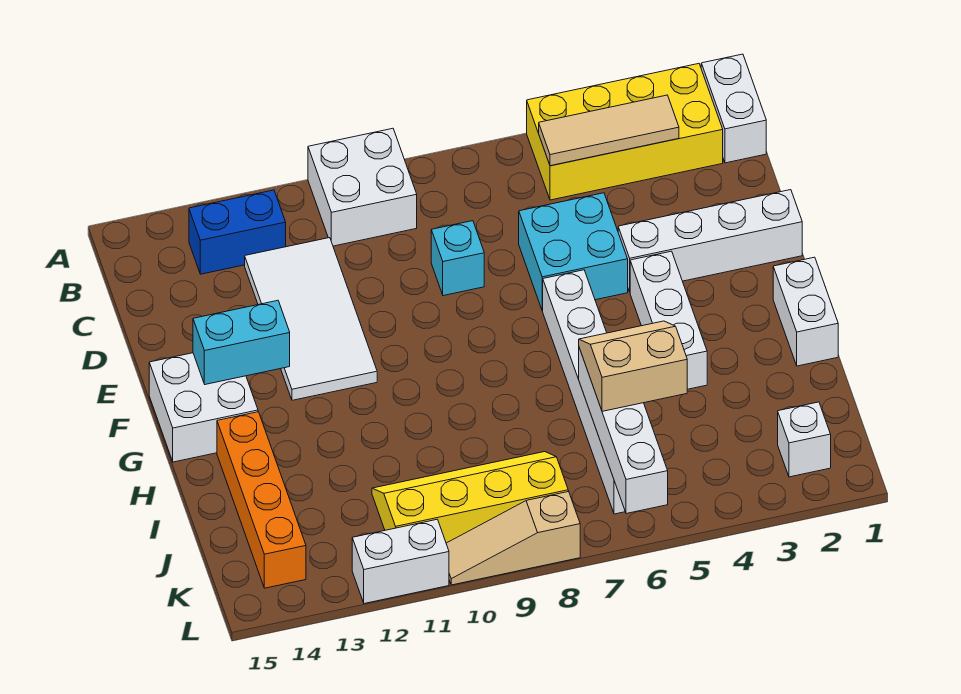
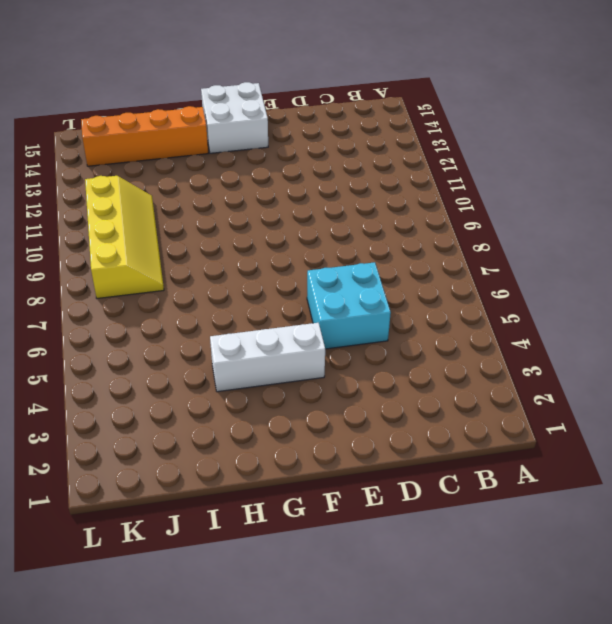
none -> white 1x2 brick [701,54,766,163]
none -> yellow 2x4 brick [527,64,723,200]
none -> white 2x2 brick [308,128,417,246]

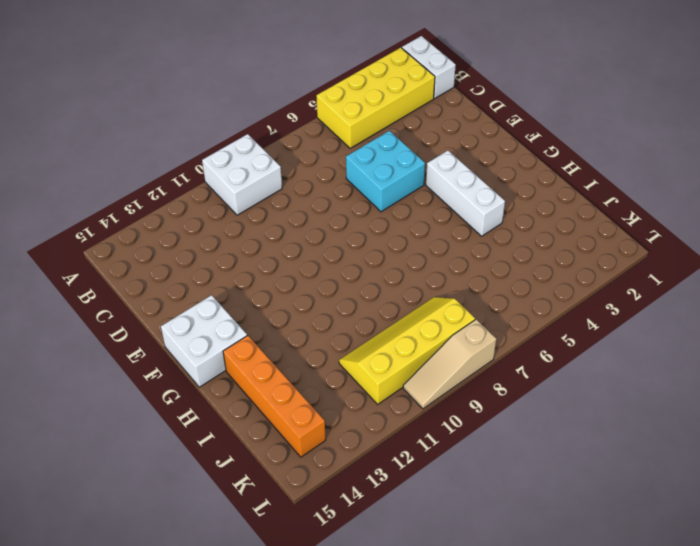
none -> blue 1x2 brick [189,190,286,274]
none -> white 2x4 tile [245,238,377,400]
none -> cyan 1x1 brick [431,221,484,296]

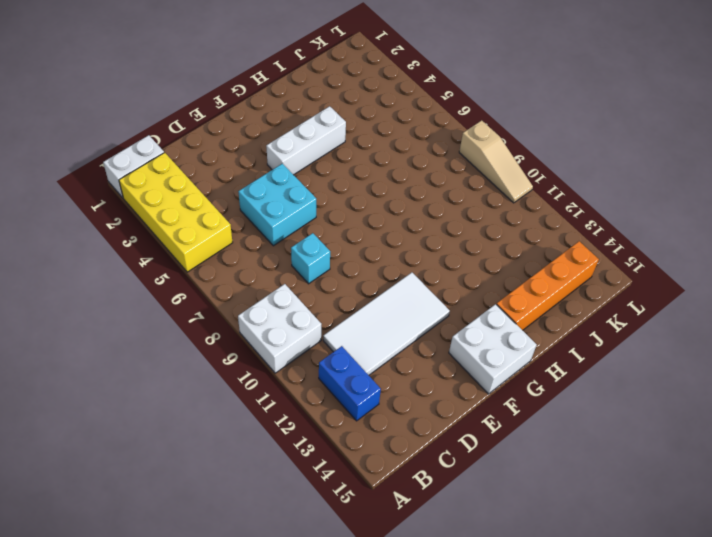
none -> white 1x4 brick [618,190,802,292]
none -> white 1x6 brick [543,270,625,514]
none -> white 1x2 brick [773,257,838,366]

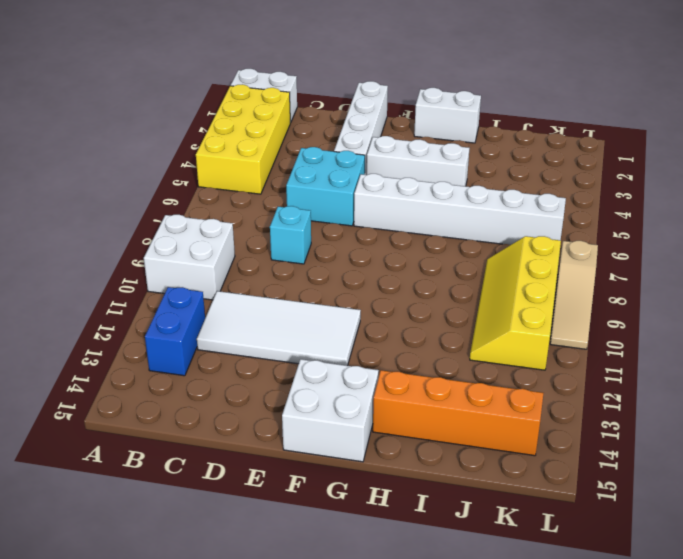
none -> white 1x1 brick [778,402,831,477]
none -> white 1x2 brick [352,519,449,604]
none -> tan 1x3 tile [539,95,679,166]

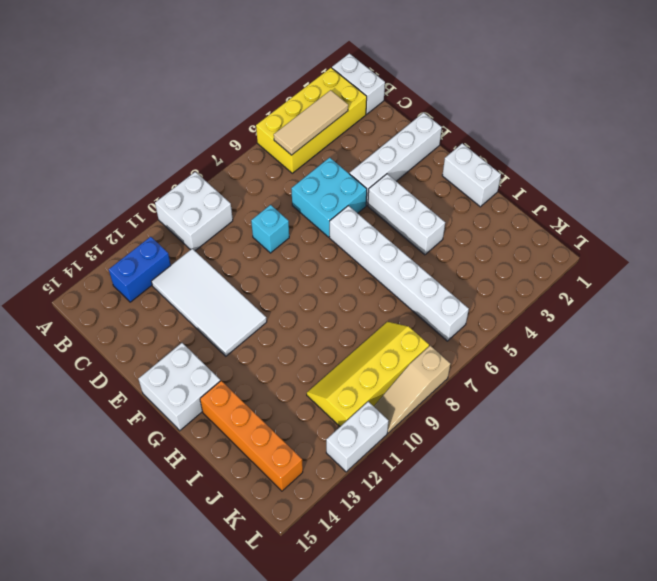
none -> white 1x1 brick [778,402,831,477]
none -> cyan 1x2 brick [193,300,290,384]
none -> white 1x4 brick [579,348,668,514]

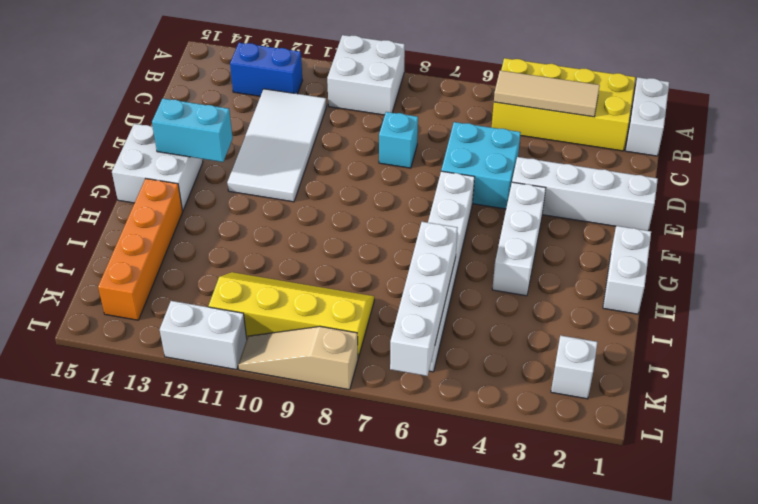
none -> tan 2x2 slope [579,321,687,411]

